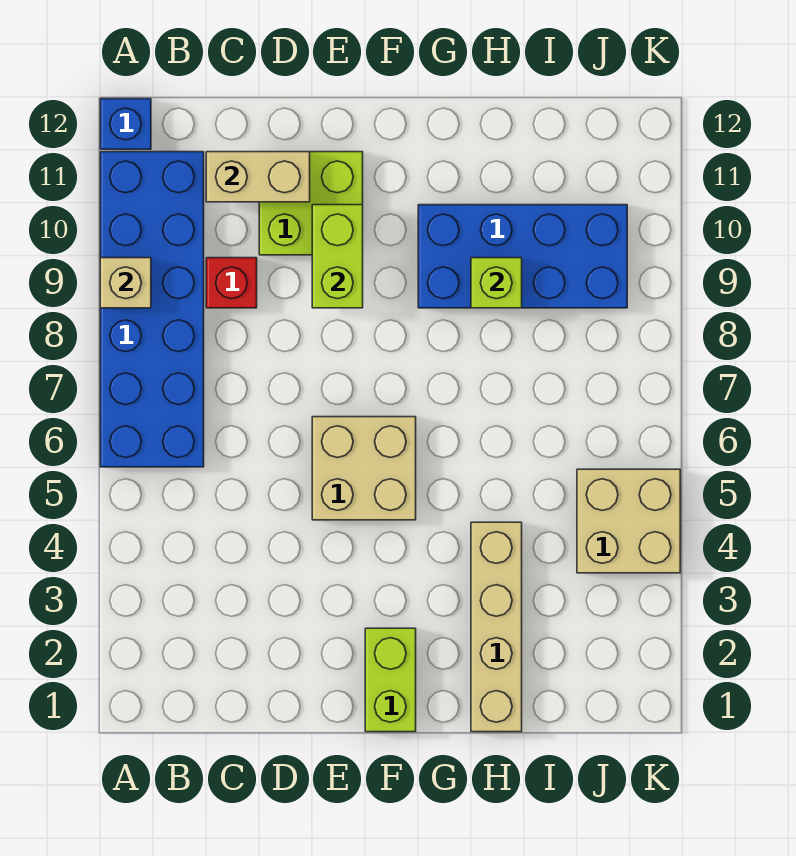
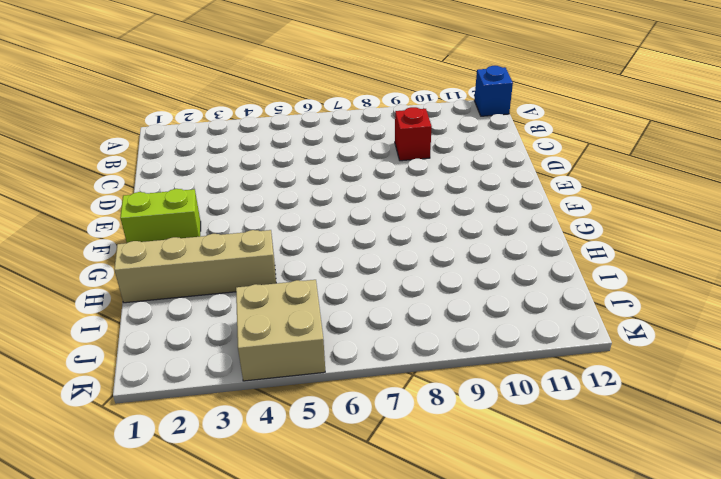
none -> blue 2x6 brick [100,152,204,467]
none -> lime 2x2 brick [259,152,363,255]
none -> tan 2x2 brick [312,417,416,520]

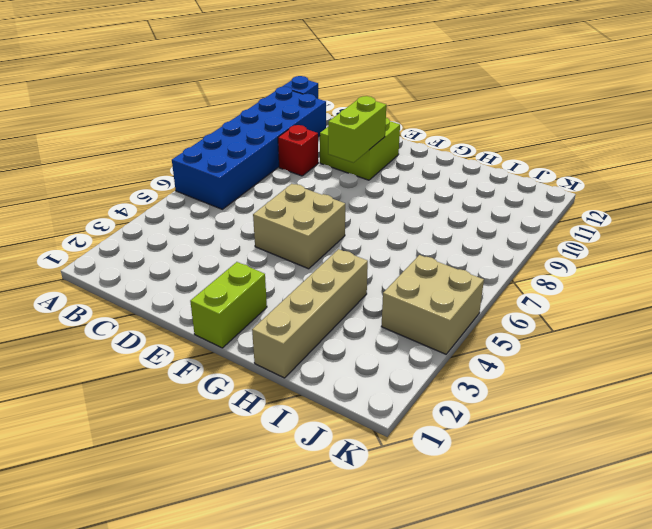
none -> blue 2x4 brick [418,205,627,308]
none -> tan 1x1 brick [100,258,151,308]
none -> tan 1x2 brick [206,152,310,202]

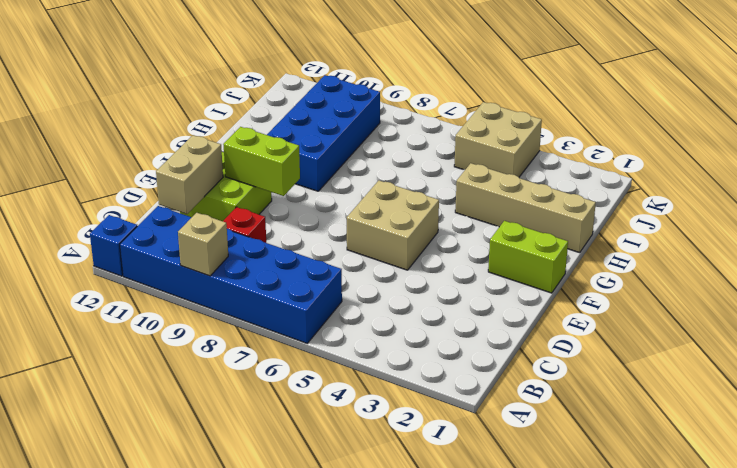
none -> lime 1x1 brick [471,258,522,308]

